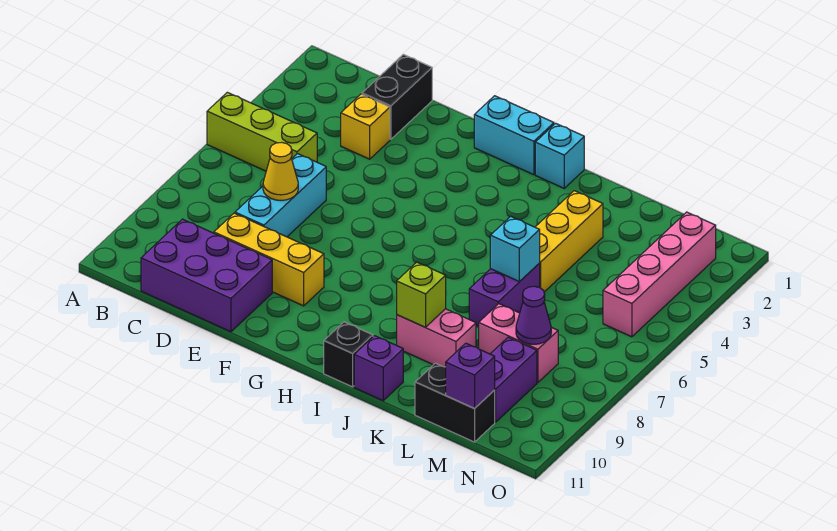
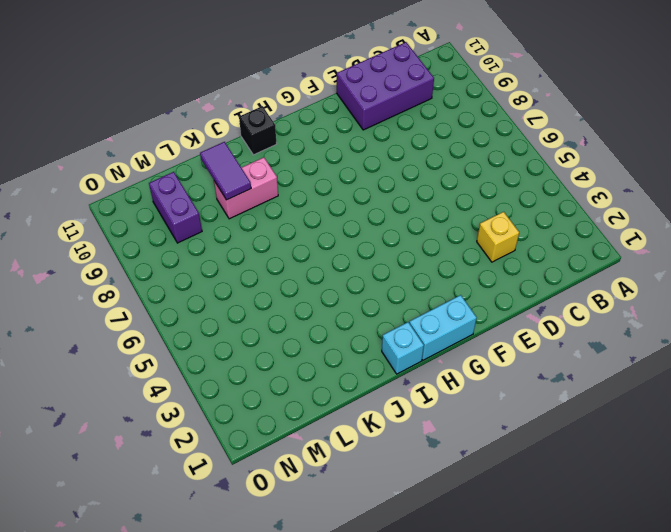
purple 1x2 tile [200,142,251,200] -> none
none -> lime 1x3 brick [207,92,317,171]
none -> black 1x2 brick [362,54,432,139]
none -> cyan 1x3 brick [235,154,326,237]

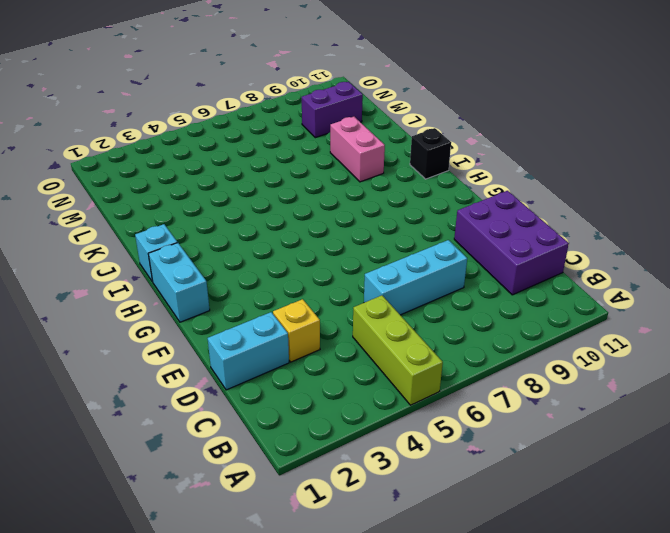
cyan 1x2 brick [208,312,289,390] -> black 1x2 brick [362,54,432,139]
none -> yellow 1x3 brick [214,213,324,306]
none -> purple 1x1 brick [354,336,403,401]
none -> yellow 1x3 brick [535,191,603,292]

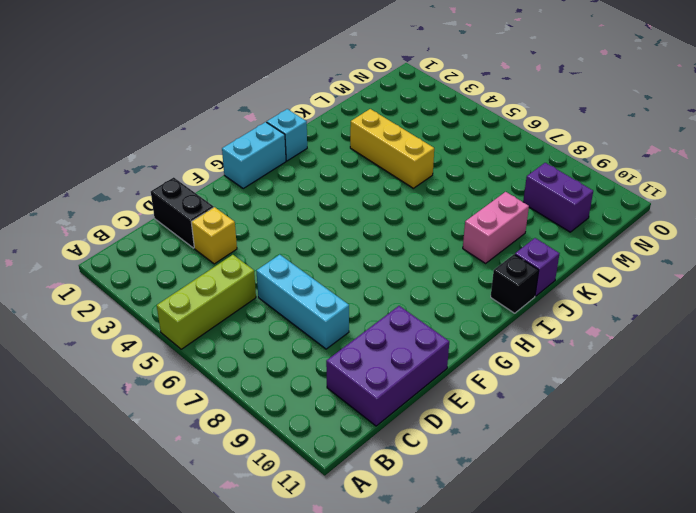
none -> yellow 1x3 brick [214,213,324,306]
none -> purple 1x2 brick [469,263,540,326]
none -> pink 1x2 brick [479,304,558,383]

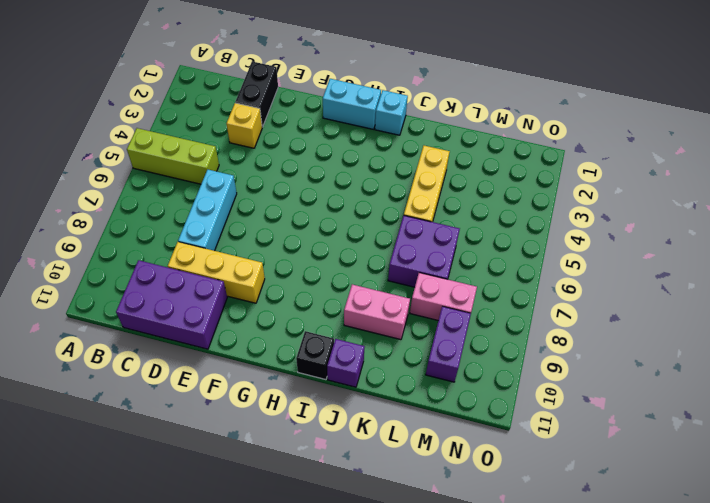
purple 2x2 brick [388,215,460,287] -> purple 1x2 brick [469,263,540,326]
none -> black 1x2 brick [415,363,495,442]
none -> pink 1x4 brick [603,212,716,337]
none -> yellow 1x1 cone [263,142,298,200]

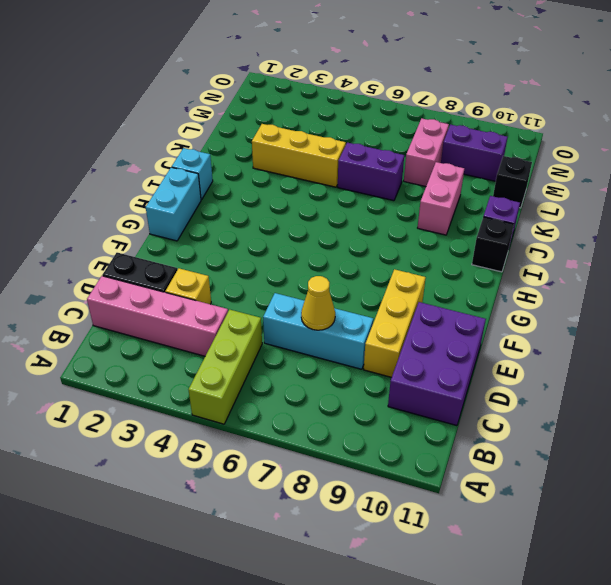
pink 1x4 brick [87,276,228,356] -> pink 1x4 brick moved to [603,212,716,337]
black 1x1 brick [493,156,532,208] -> black 1x2 brick [415,363,495,442]
none -> lime 1x1 brick [397,262,446,327]
none -> cyan 1x1 brick [490,216,540,282]
none -> purple 1x1 cone [516,286,551,344]

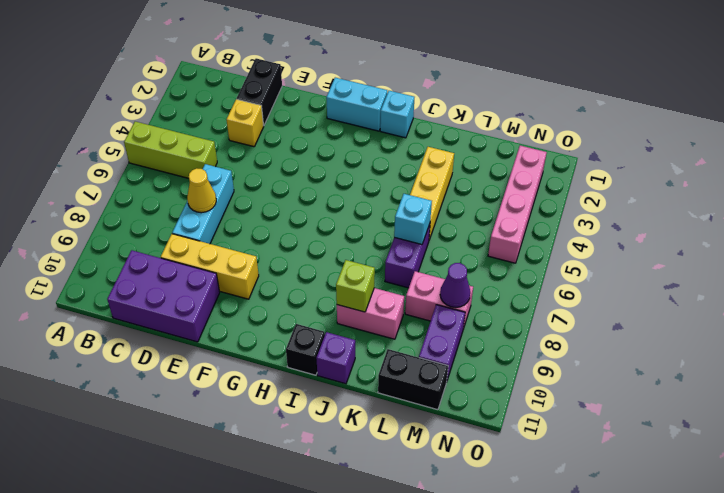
none -> purple 1x1 brick [446,343,495,409]

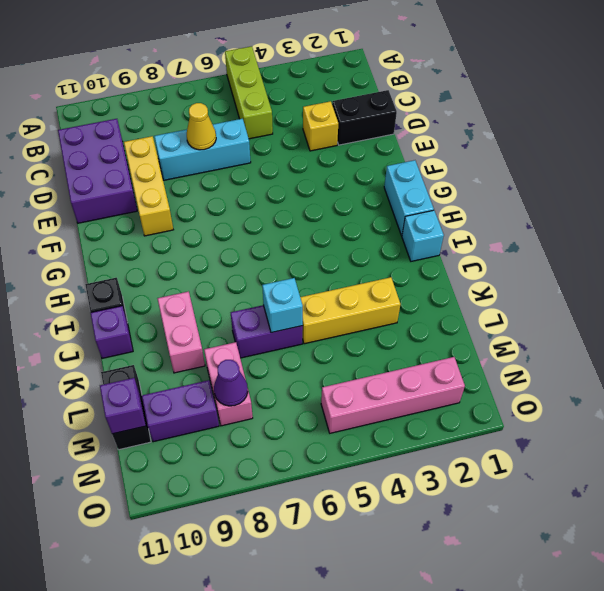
none -> lime 1x1 brick [397,262,446,327]

